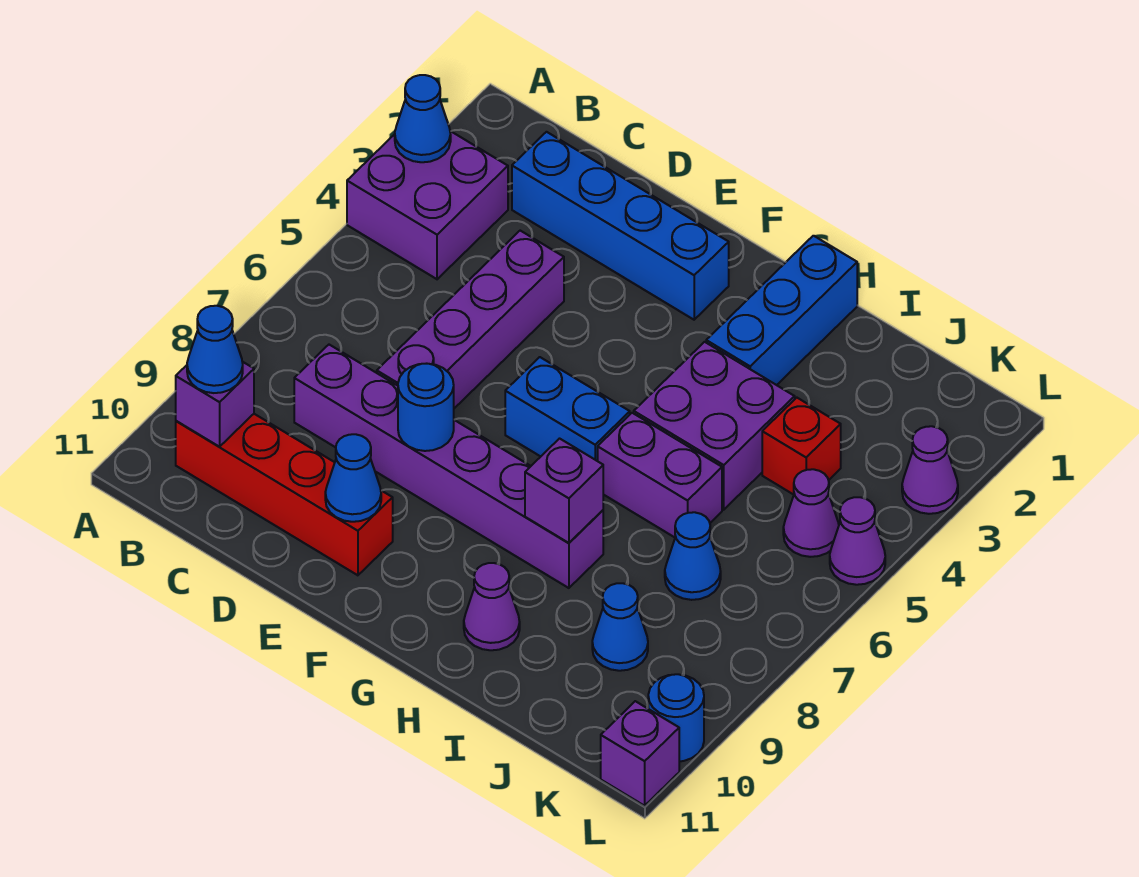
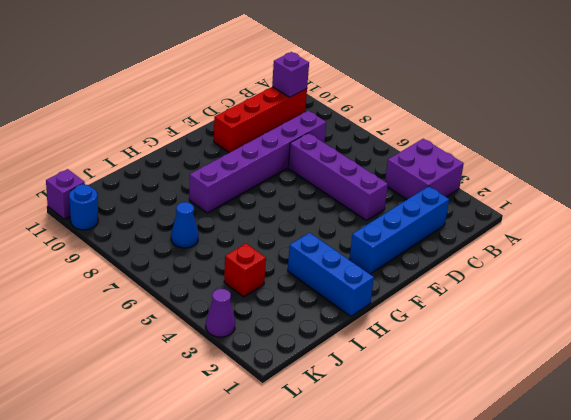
none -> blue 1x2 brick [505,357,630,461]
none -> purple 2x2 brick [634,342,795,510]
none -> purple 1x2 brick [598,413,722,537]

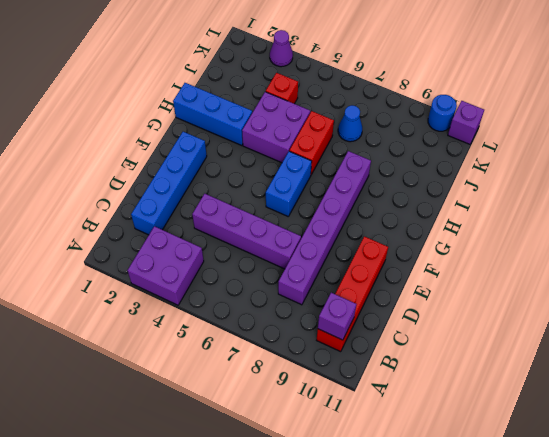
red 1x2 brick [289,111,334,174] -> purple 1x2 brick [598,413,722,537]
none -> purple 1x1 cone [464,563,520,650]
none -> blue 1x1 cone [592,583,648,671]
none -> purple 1x1 cone [783,469,839,557]

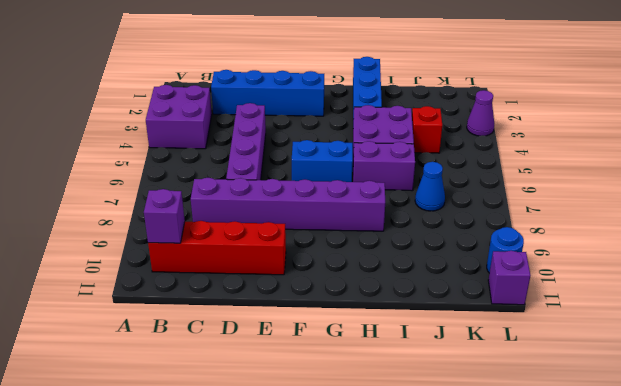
none -> purple 1x1 cone [464,563,520,650]
none -> blue 1x1 cone [592,583,648,671]
none -> purple 1x1 cone [783,469,839,557]

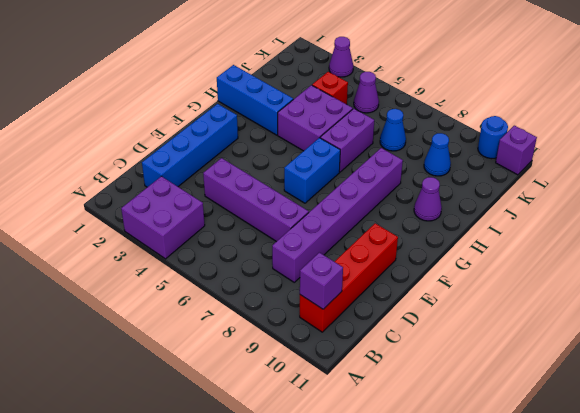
none -> purple 1x1 cone [830,497,885,585]
none -> blue 1x1 cone [395,75,451,162]
none -> blue 1x1 round brick [398,364,454,451]

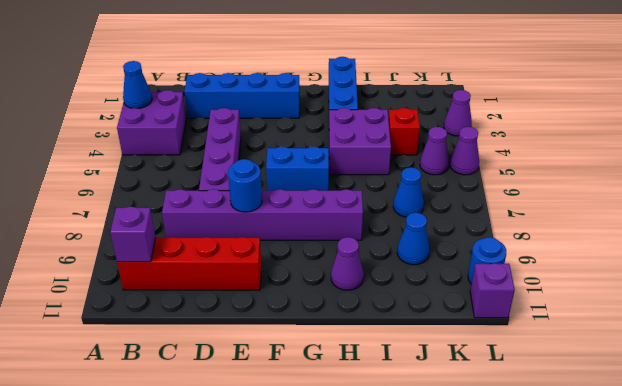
none -> purple 1x2 brick [598,413,722,537]
none -> blue 1x1 cone [325,434,381,522]
none -> purple 1x1 brick [525,439,603,543]

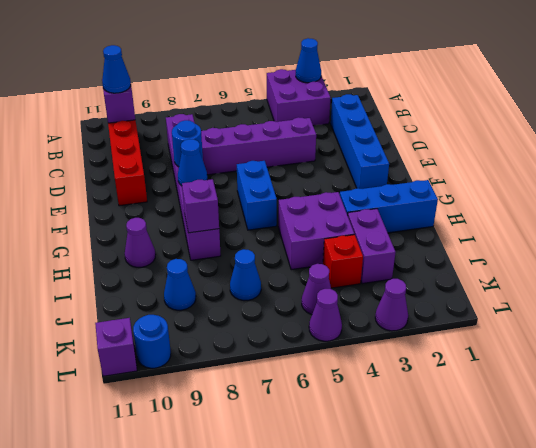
blue 1x1 cone [178,139,207,186] -> blue 1x1 cone moved to [325,434,381,522]
purple 1x2 brick [348,209,396,284] -> purple 1x2 brick moved to [598,413,722,537]

